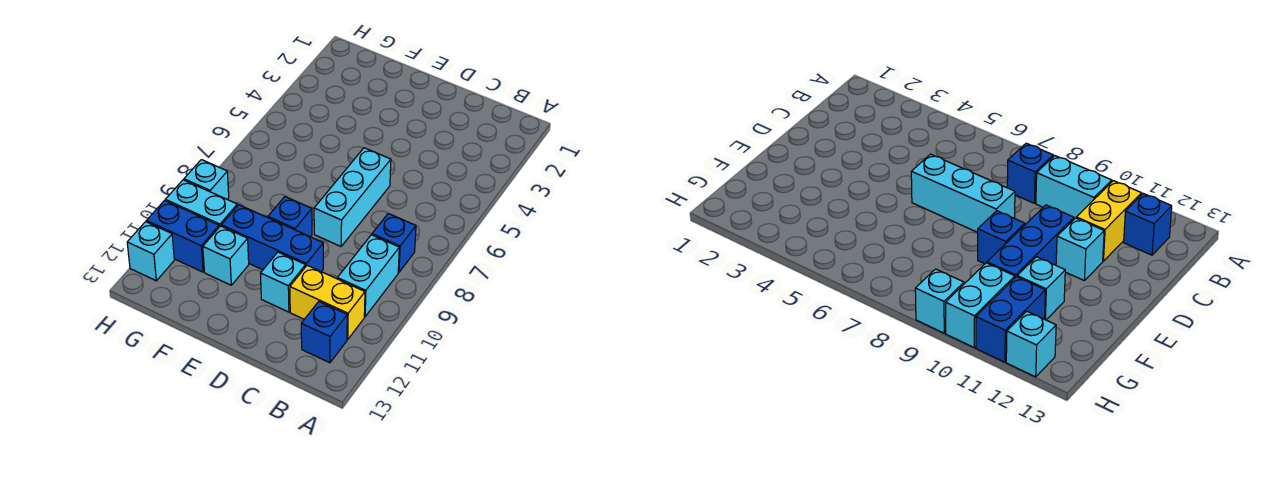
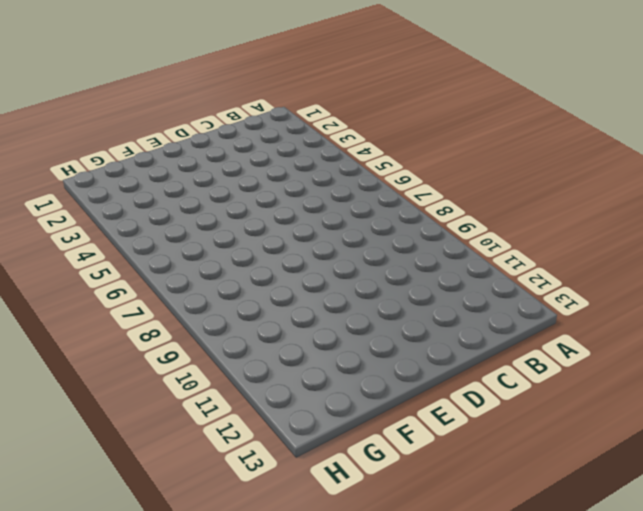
none -> blue 1x1 brick [372,214,416,272]
none -> cyan 1x2 brick [337,235,399,317]
none -> yellow 1x2 brick [290,265,365,339]

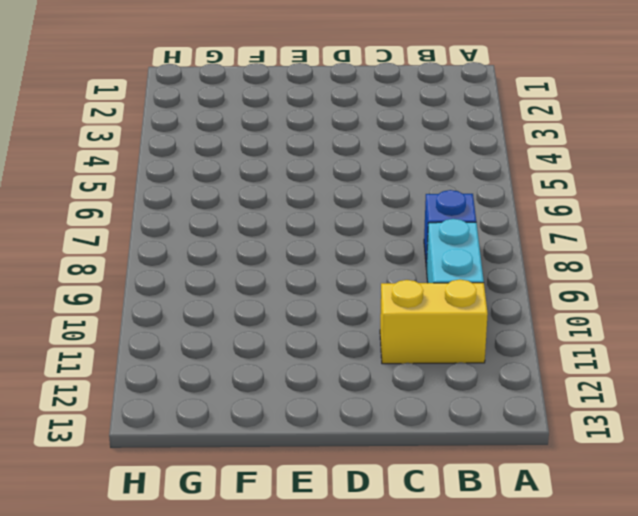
none -> blue 1x1 brick [301,302,347,363]
none -> cyan 1x3 brick [314,148,391,246]
none -> blue 1x3 brick [221,205,323,272]

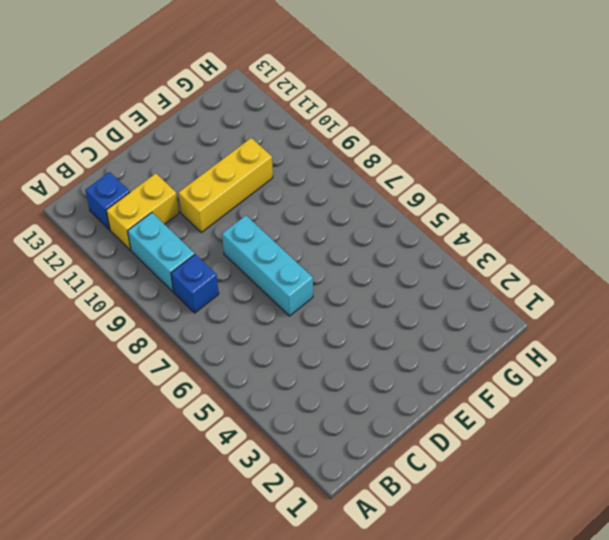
yellow 1x3 brick [179,138,273,232] -> blue 1x3 brick [221,205,323,272]
none -> cyan 1x1 brick [260,252,306,312]
none -> blue 1x1 brick [268,197,312,237]
none -> cyan 1x1 brick [203,226,249,285]

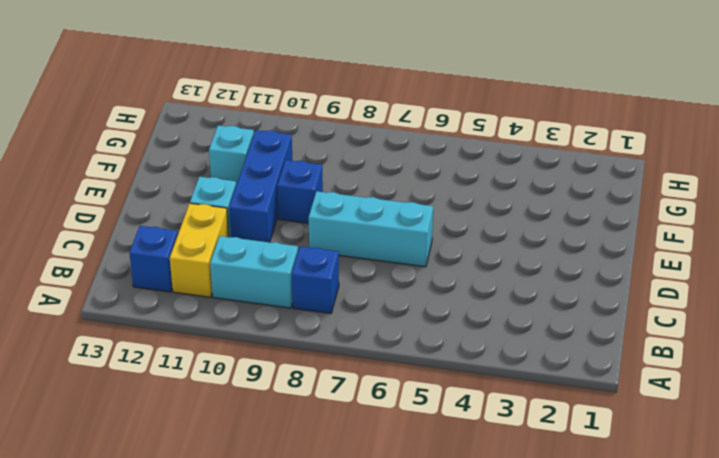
none -> cyan 1x2 brick [165,180,237,227]
none -> blue 1x2 brick [147,201,219,272]
none -> cyan 1x1 brick [184,160,229,199]

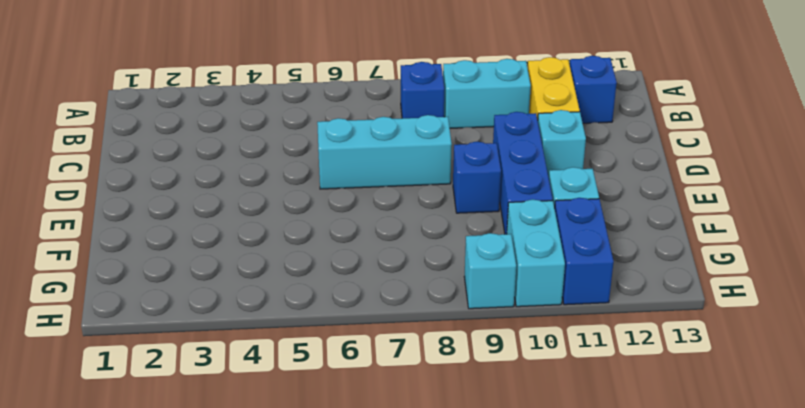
none -> cyan 1x1 brick [127,222,174,281]

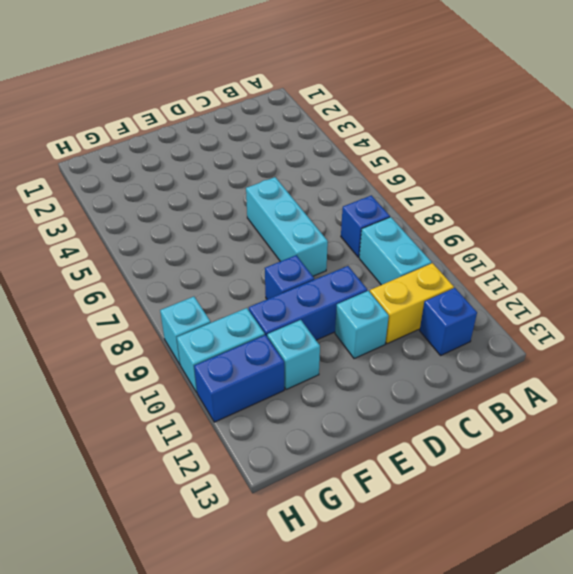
none -> cyan 1x1 brick [127,222,174,281]

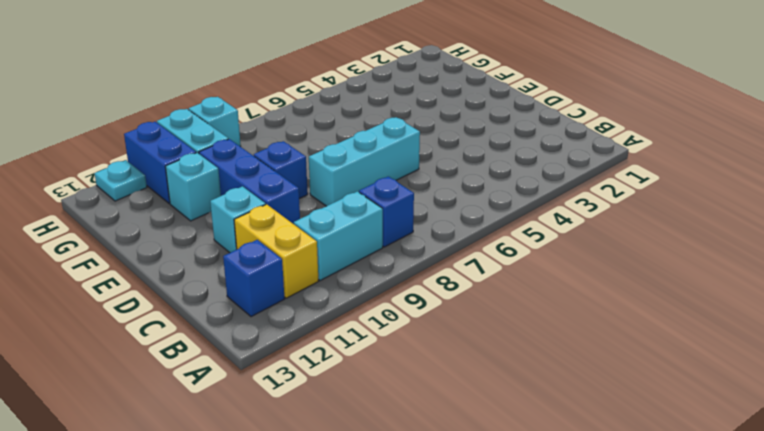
cyan 1x1 plate [94,160,147,201] -> cyan 1x1 brick [127,222,174,281]

